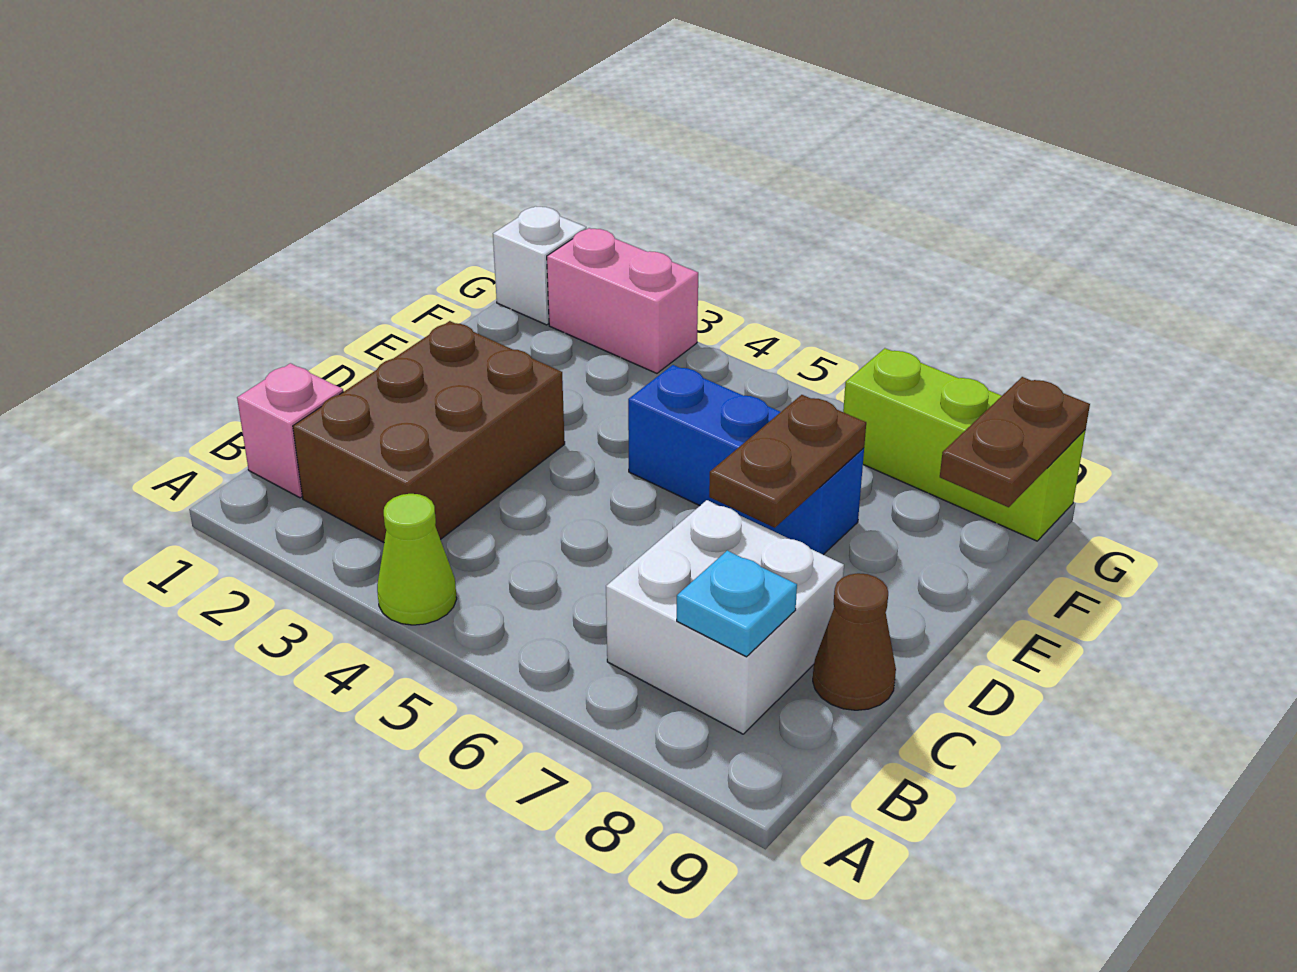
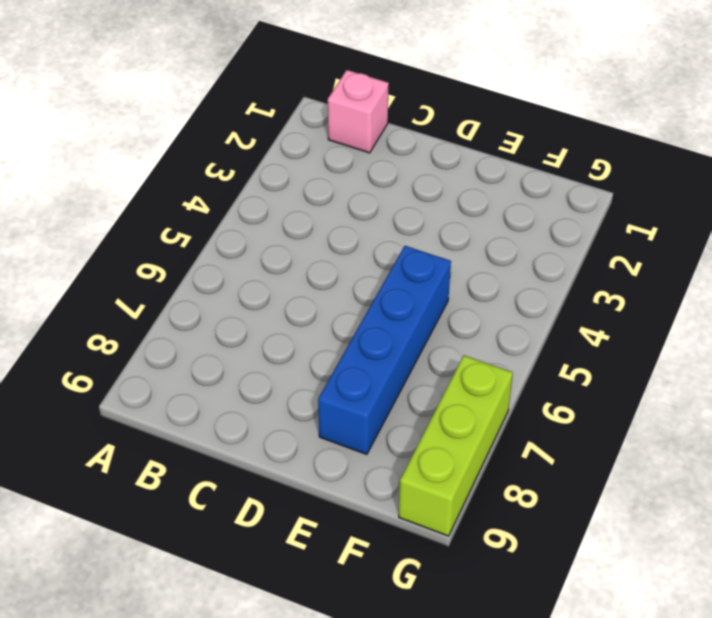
blue 1x4 brick [318,246,451,454] -> blue 1x3 brick [628,365,864,555]
none -> lime 1x1 cone [377,494,457,625]
none -> brown 2x3 brick [293,321,565,542]
none -> white 2x2 brick [606,500,844,734]

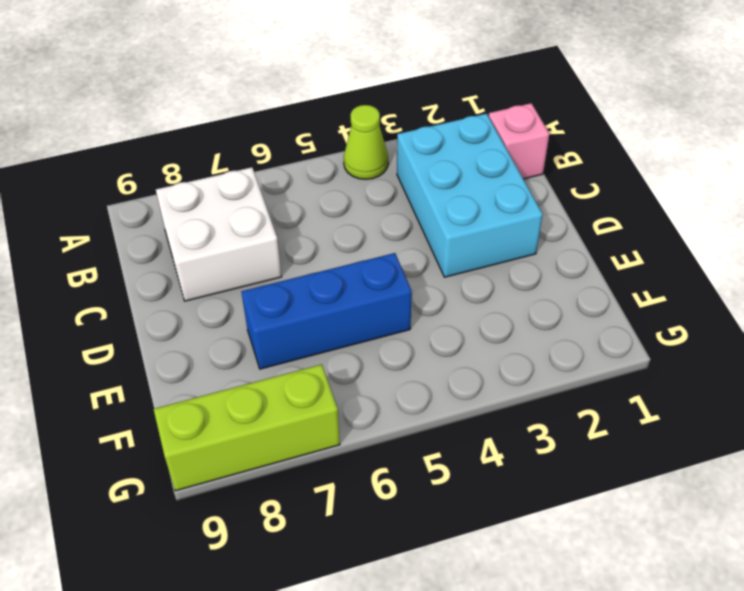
cyan 2x3 brick [397,113,543,277] -> brown 2x3 brick [293,321,565,542]
none -> brown 1x1 cone [813,573,896,710]
none -> white 1x1 brick [493,206,586,325]
none -> pink 1x2 brick [547,228,698,373]

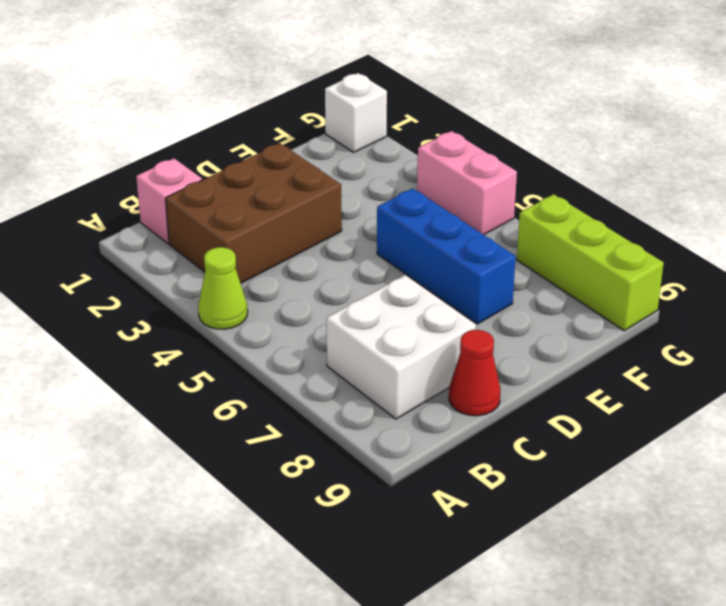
red 1x1 cone [449,330,500,416] -> brown 1x1 cone [813,573,896,710]
pink 1x2 brick [417,131,517,235] -> pink 1x2 brick moved to [547,228,698,373]
none -> cyan 1x1 plate [677,551,797,657]
none -> brown 1x2 plate [709,395,866,528]
none -> brown 1x2 plate [940,377,1090,507]

